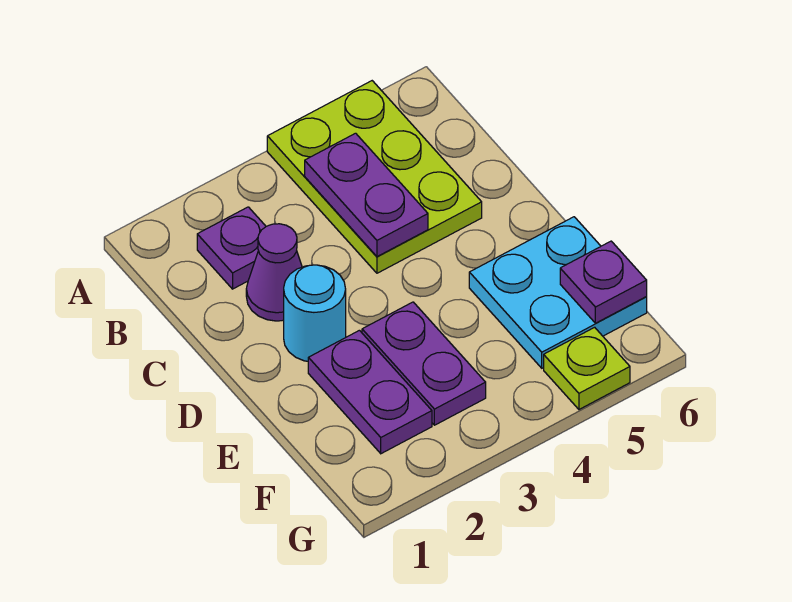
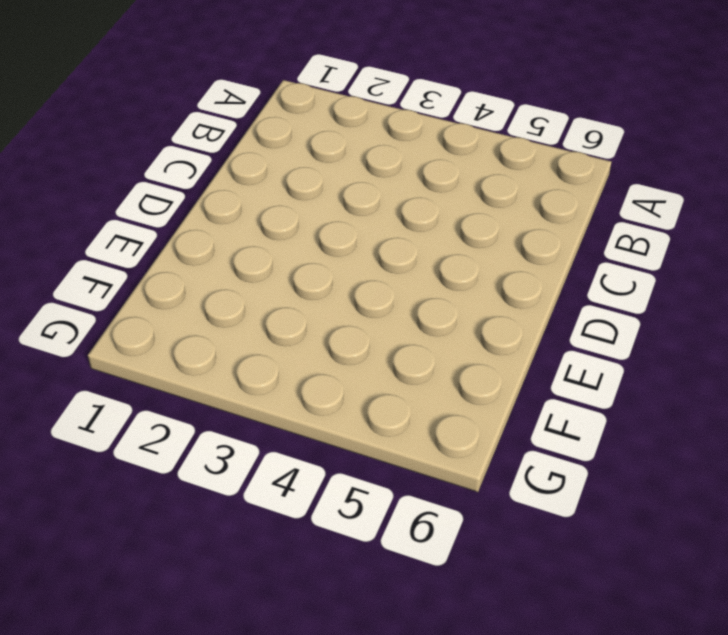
none -> lime 2x3 plate [267,81,482,273]
none -> purple 1x1 plate [197,207,266,289]

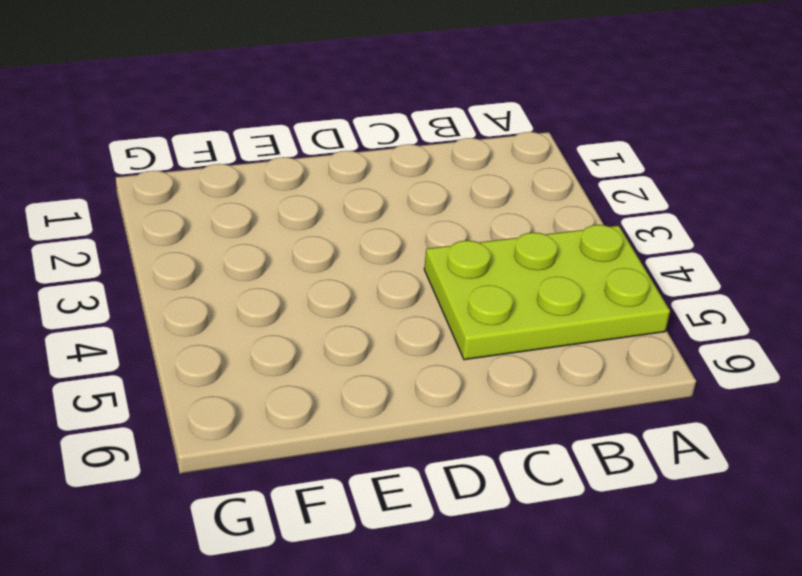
none -> purple 1x1 plate [197,207,266,289]
none -> purple 1x1 cone [246,224,302,321]

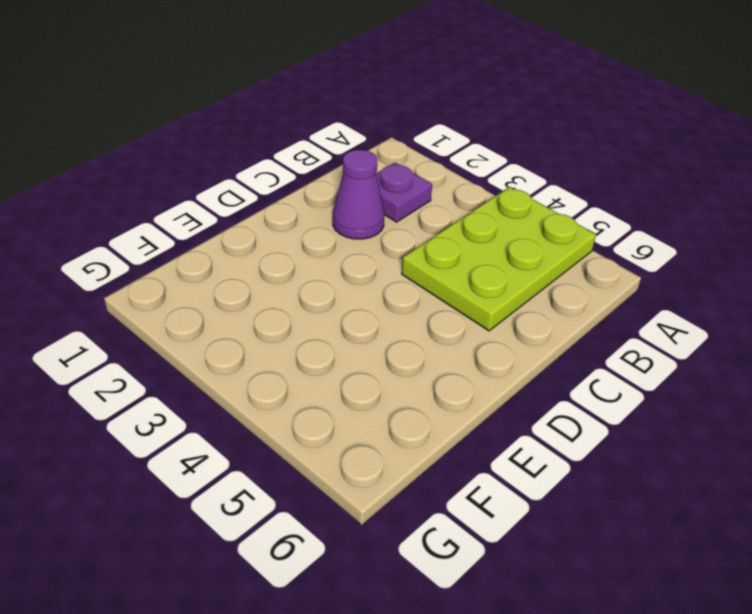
none -> cyan 1x1 round brick [284,265,346,361]
none -> purple 1x2 plate [308,330,432,454]

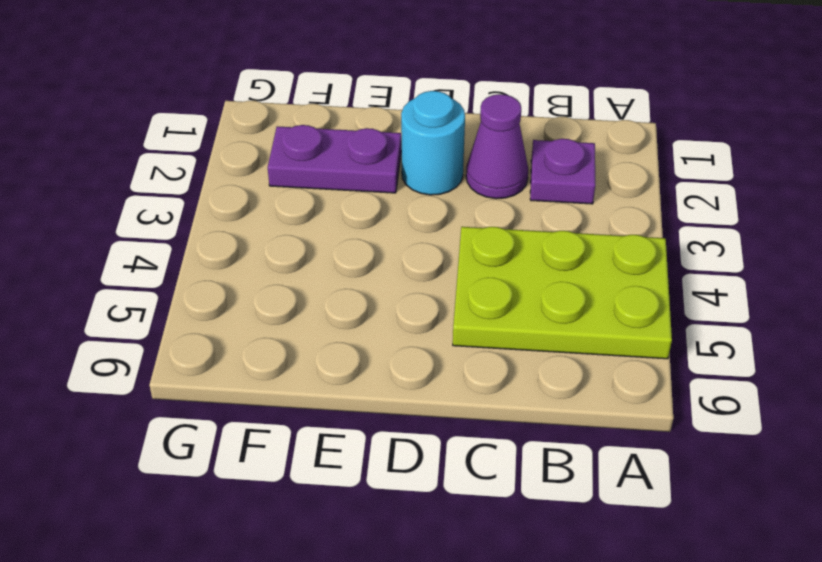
none -> purple 1x2 plate [362,302,486,425]
none -> cyan 2x2 plate [469,217,647,368]

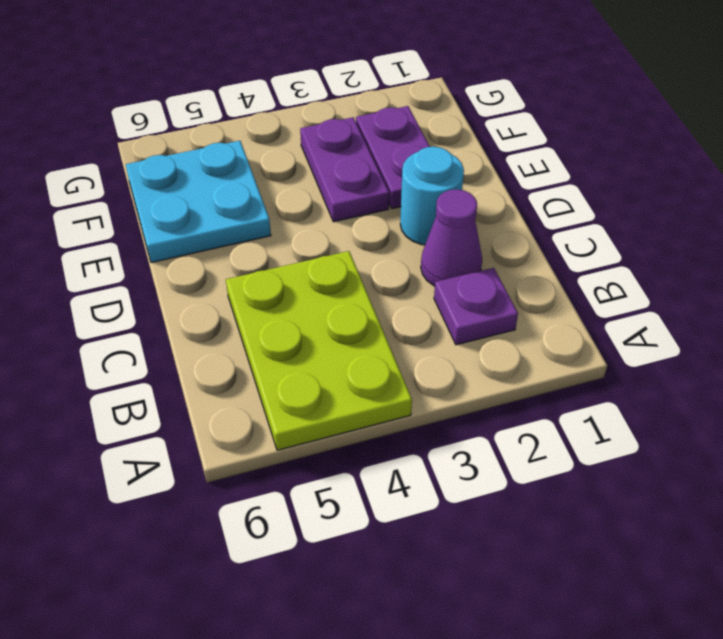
none -> lime 1x1 plate [544,327,630,409]
none -> purple 1x2 plate [305,133,428,257]

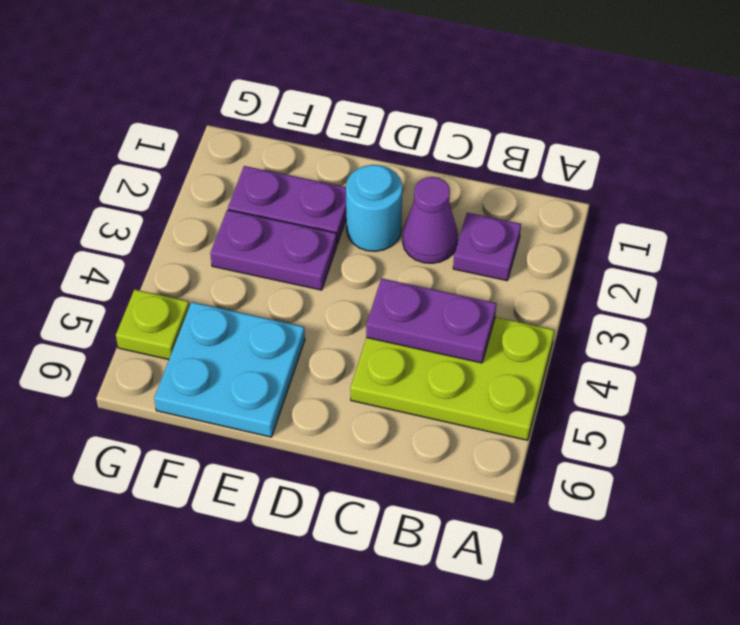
none -> purple 1x1 plate [560,241,647,323]

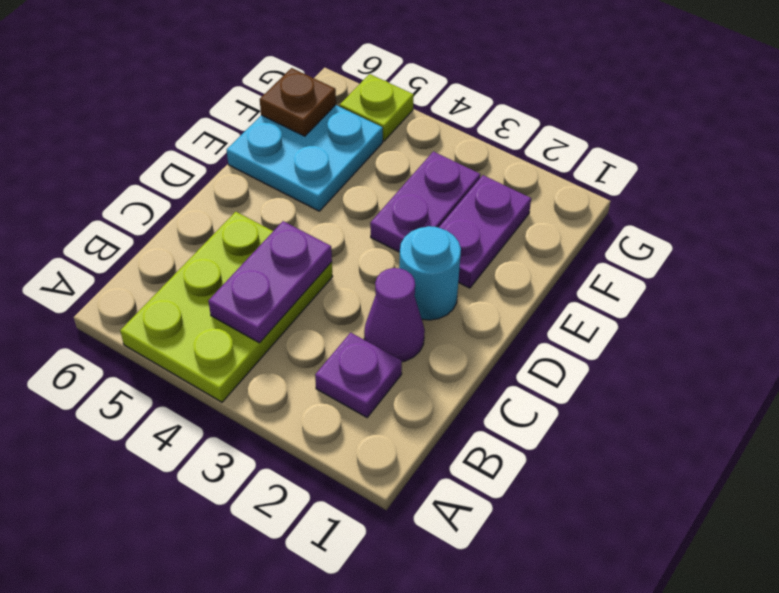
brown 1x1 plate [260,68,336,136] -> purple 1x1 plate [560,241,647,323]

